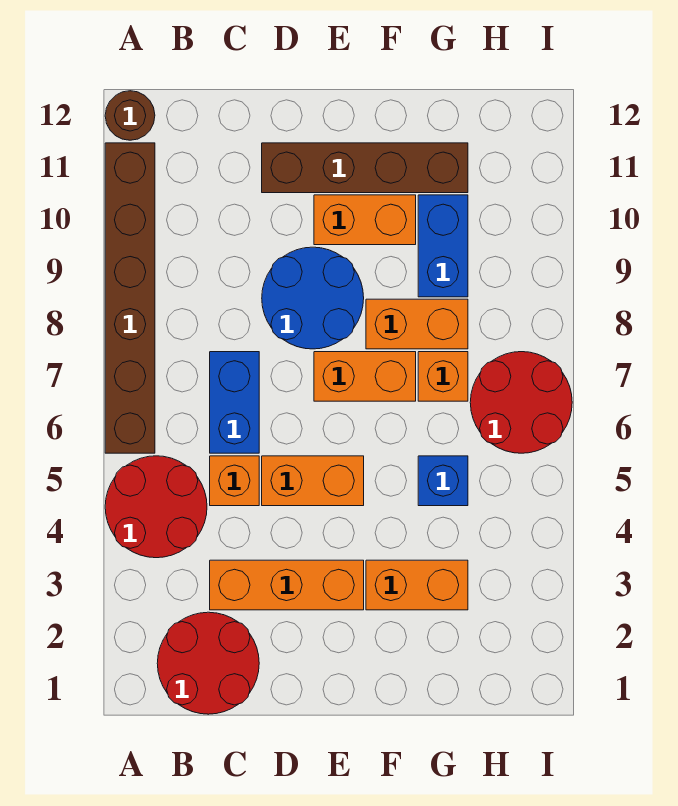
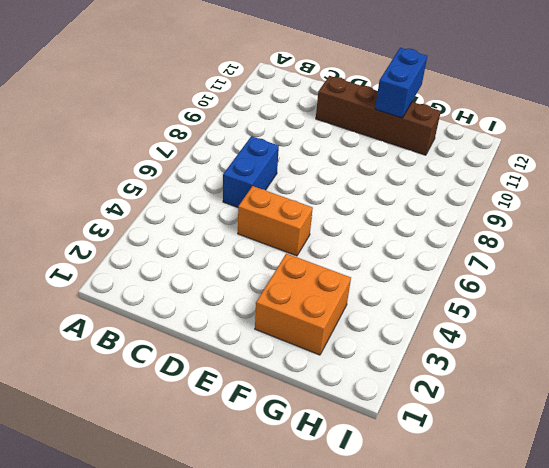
orange 2x2 brick [255,253,351,355] -> orange 1x2 brick [366,560,468,610]
blue 1x2 brick [375,48,427,118] -> blue 1x2 brick moved to [418,195,468,297]
none -> red 2x2 round brick [105,456,207,558]
none -> brown 1x6 brick [105,143,155,453]
none -> brown 1x1 round brick [105,91,155,140]

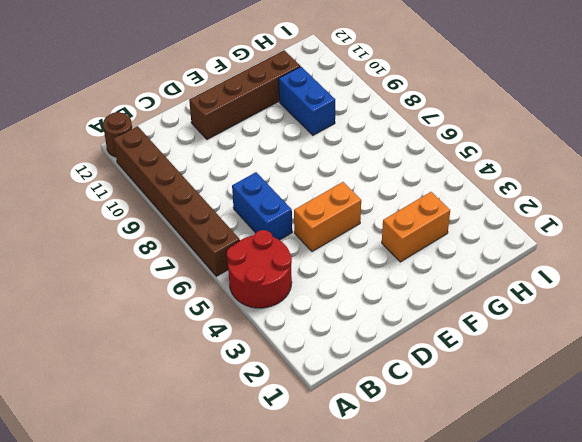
none -> red 2x2 round brick [157,612,259,714]
none -> orange 1x3 brick [210,560,364,610]
none -> orange 1x1 brick [210,456,259,506]

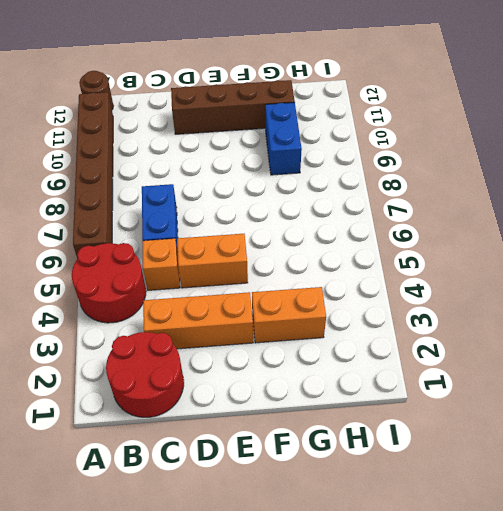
none -> blue 2x2 round brick [262,247,364,349]
none -> orange 1x2 brick [314,352,416,401]
none -> orange 1x2 brick [314,195,416,245]

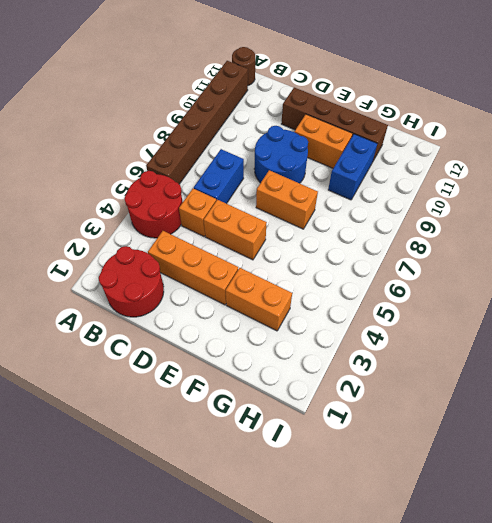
none -> orange 1x2 brick [366,299,468,349]
none -> blue 1x1 brick [418,456,468,506]
none -> orange 1x1 brick [418,352,468,401]

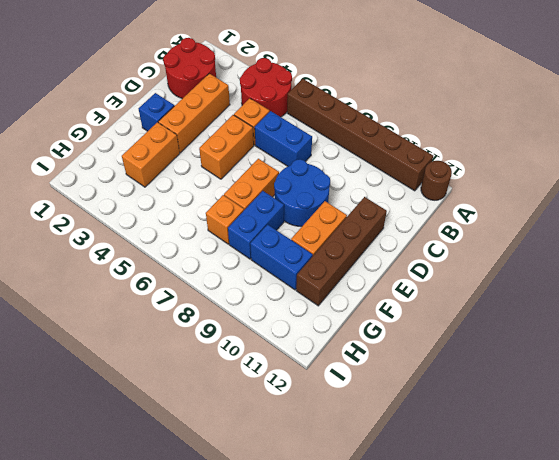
blue 1x1 brick [139,93,174,131] -> blue 1x1 brick moved to [418,456,468,506]
blue 1x2 brick [228,191,284,259] -> orange 1x2 brick [366,299,468,349]
none -> red 2x2 round brick [470,352,572,453]

